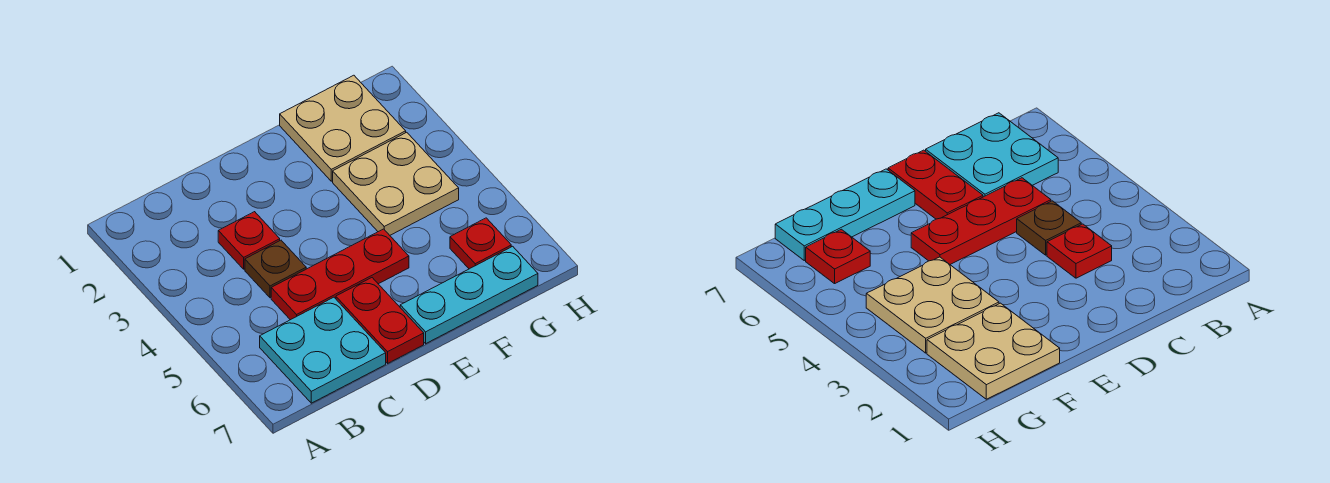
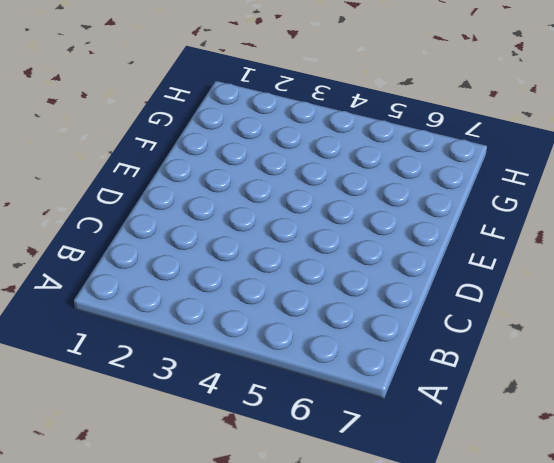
none -> cyan 2x2 plate [260,297,386,403]
none -> red 1x1 plate [218,212,280,269]

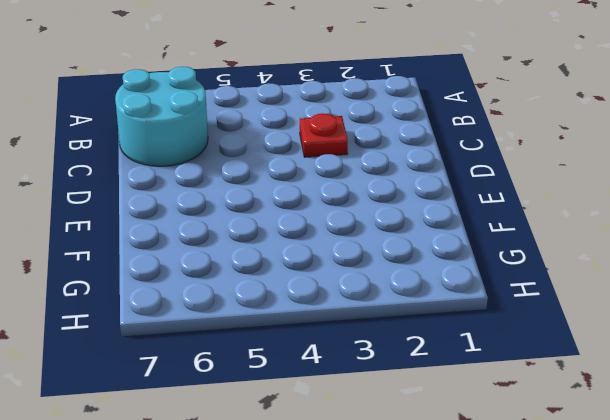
cyan 2x2 round brick [115,67,208,166] -> cyan 2x2 plate [260,297,386,403]
none -> brown 1x1 plate [245,240,306,298]
none -> red 1x3 plate [271,229,409,320]

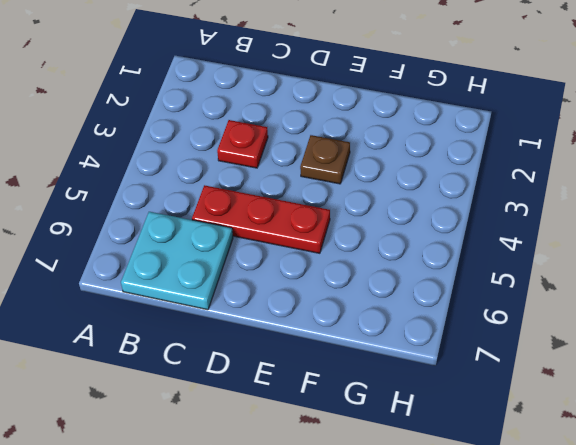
brown 1x1 plate [300,135,350,184] -> brown 1x1 plate moved to [245,240,306,298]
none -> red 1x2 plate [336,278,424,363]
none -> cyan 1x3 plate [400,246,538,344]

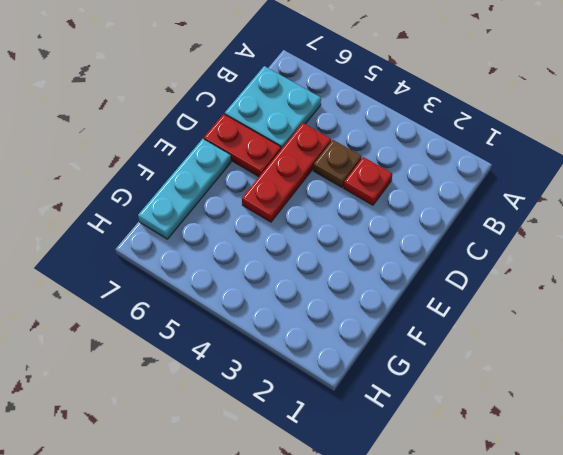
none -> tan 2x2 plate [280,75,406,181]
none -> tan 2x2 plate [333,132,459,235]

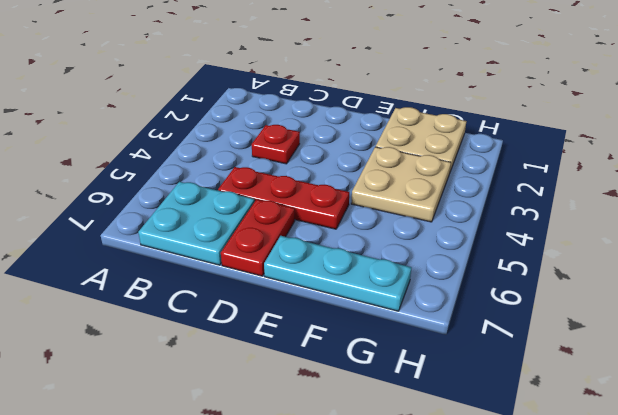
none -> brown 1x1 plate [245,240,306,298]
none -> red 1x1 plate [450,218,511,269]

